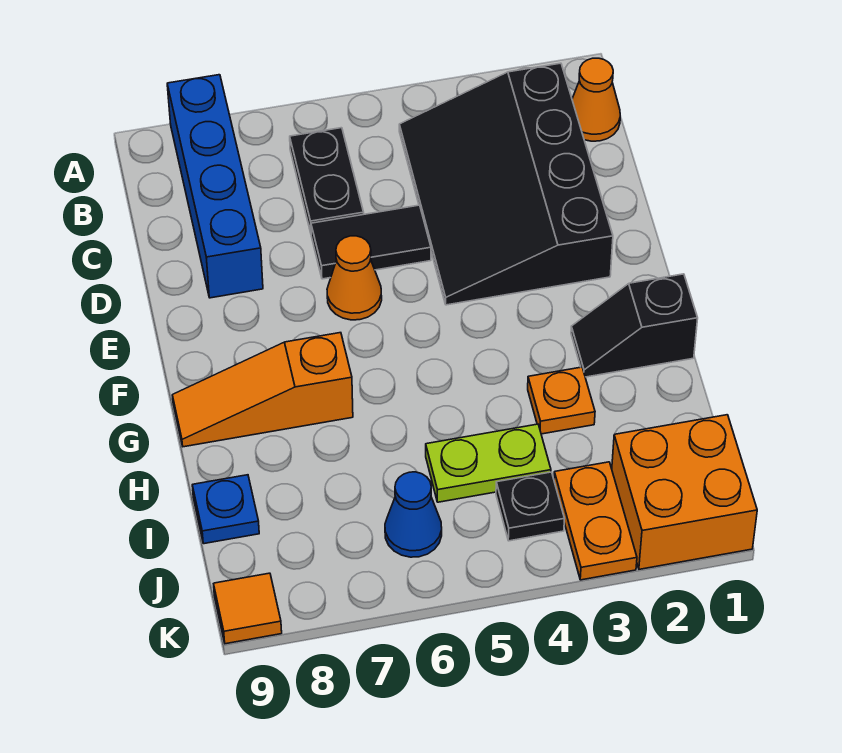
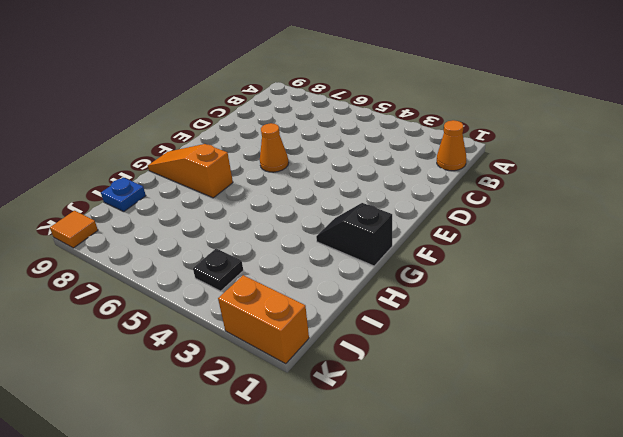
orange 1x2 brick [218,275,309,364] -> orange 2x2 brick [612,415,757,569]
none -> blue 1x4 brick [167,75,263,298]
none -> black 3x4 slope [399,63,613,305]
none -> black 1x2 plate [290,128,364,233]

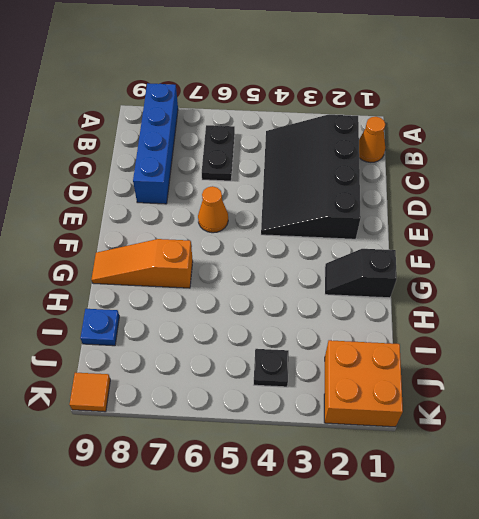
none -> black 1x2 tile [311,205,431,279]
none -> orange 1x1 plate [528,367,595,434]
none -> lime 1x2 plate [426,424,551,502]

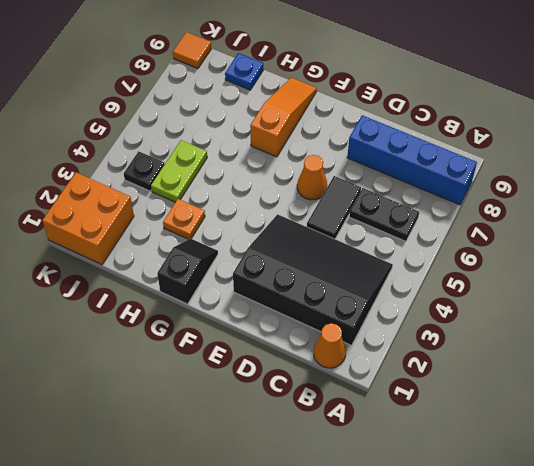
none -> orange 1x2 plate [554,462,637,580]
none -> blue 1x1 cone [385,472,442,557]

